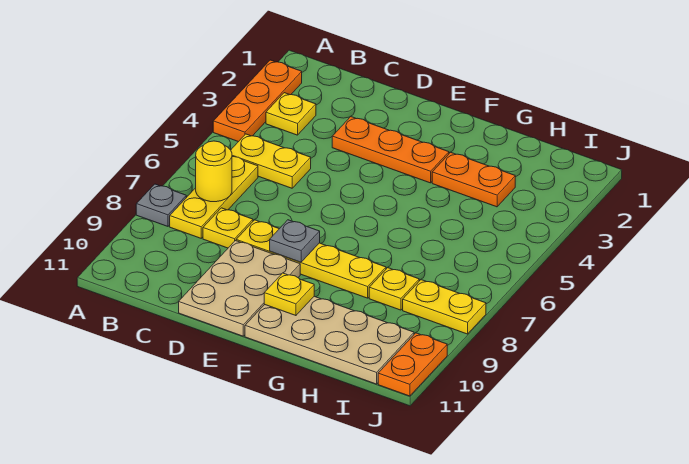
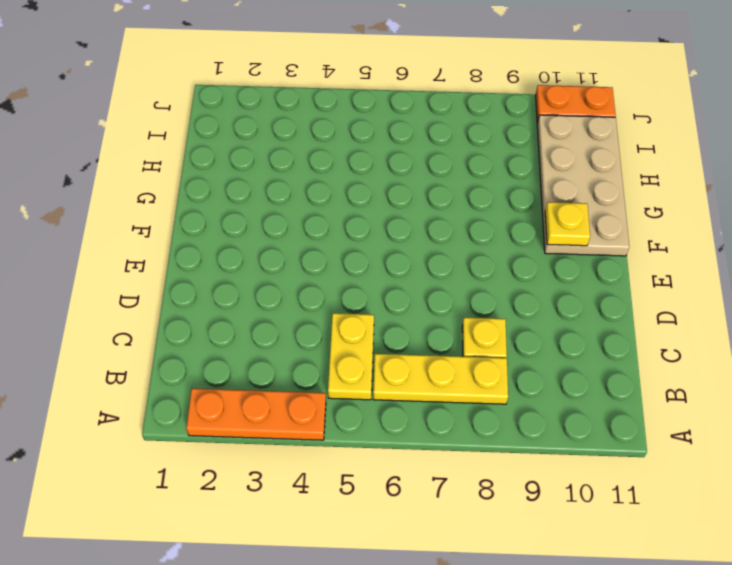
none -> grey 1x1 plate [136,184,186,226]
none -> yellow 1x1 plate [266,93,316,135]
none -> orange 1x3 plate [332,117,449,183]

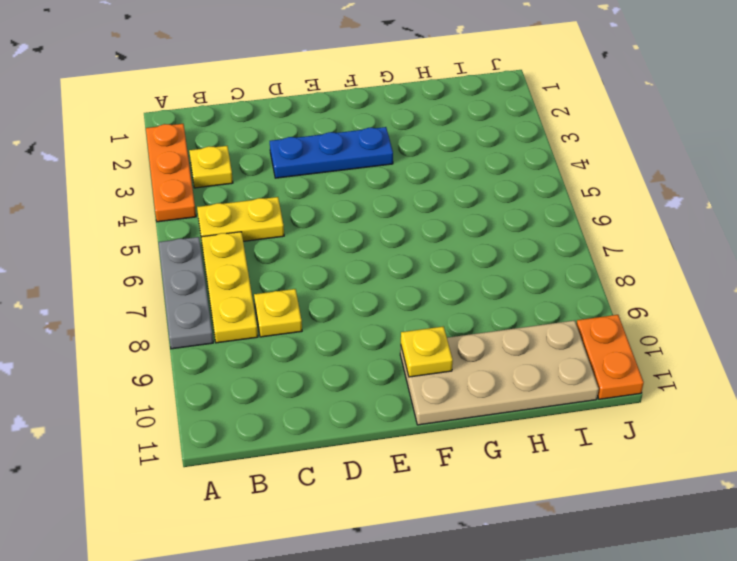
grey 1x3 plate [159,237,213,349] -> grey 1x1 plate [136,184,186,226]
blue 1x3 plate [270,127,393,178] -> orange 1x3 plate [332,117,449,183]
none -> yellow 1x4 plate [236,220,386,298]
none -> tan 2x3 plate [179,241,300,336]
none -> orange 1x2 plate [432,152,515,207]

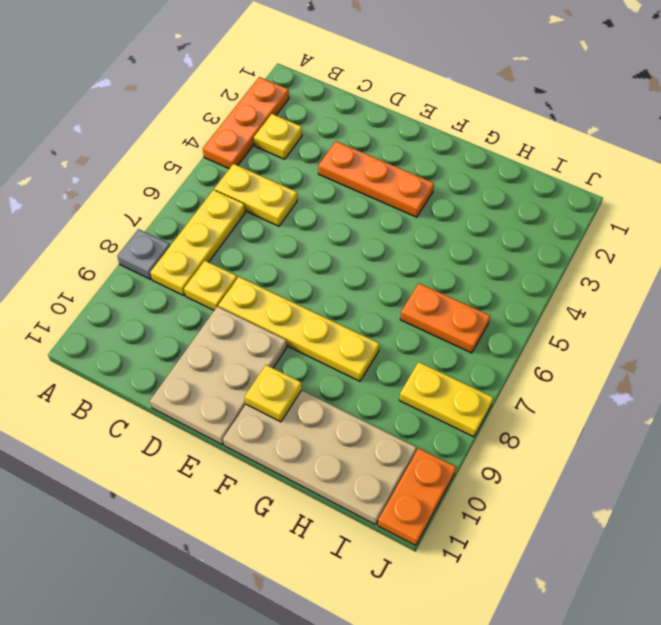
orange 1x2 plate [400,283,490,353] -> orange 1x2 plate moved to [432,152,515,207]
none -> yellow 1x1 plate [369,268,419,310]
none -> yellow 1x1 round brick [196,141,232,202]
none -> grey 1x1 plate [270,220,320,262]

